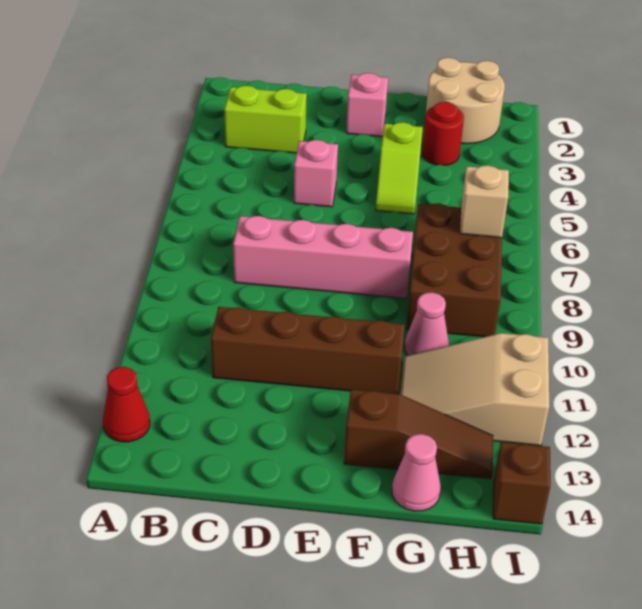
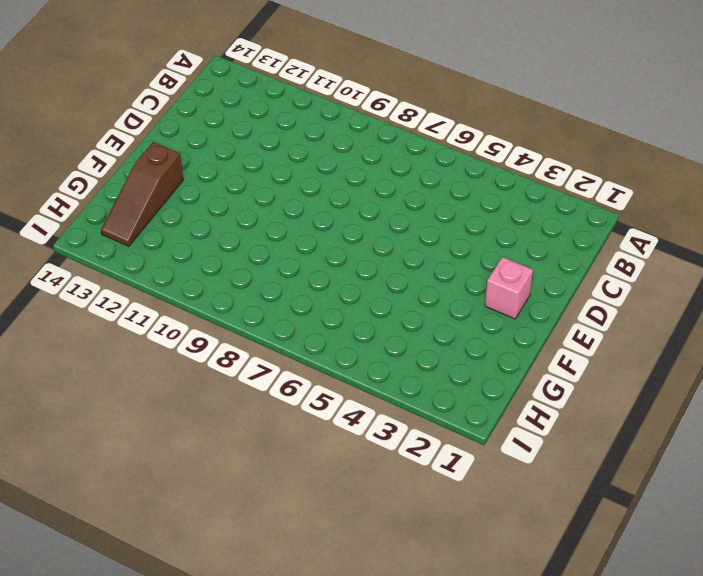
none -> red 1x1 cone [103,367,150,442]
none -> lime 1x2 brick [224,86,307,153]
none -> pink 1x4 brick [233,216,413,299]

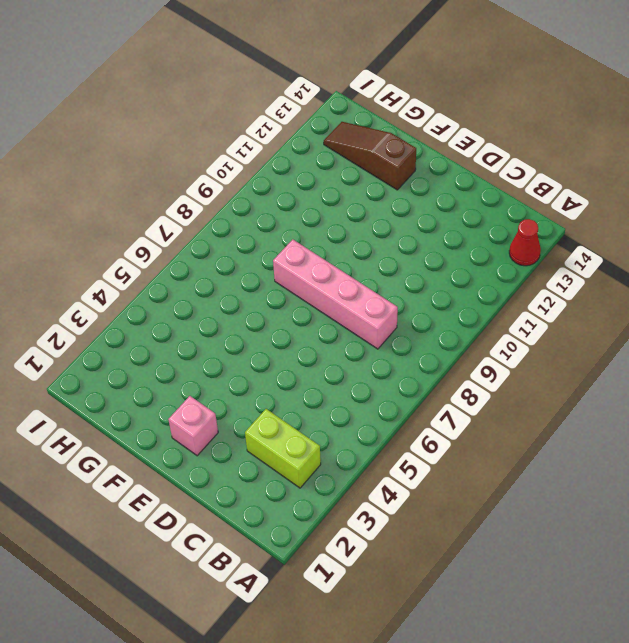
none -> brown 1x4 brick [211,307,405,394]
none -> pink 1x1 brick [294,140,338,207]
none -> lime 1x2 slope [376,122,423,214]

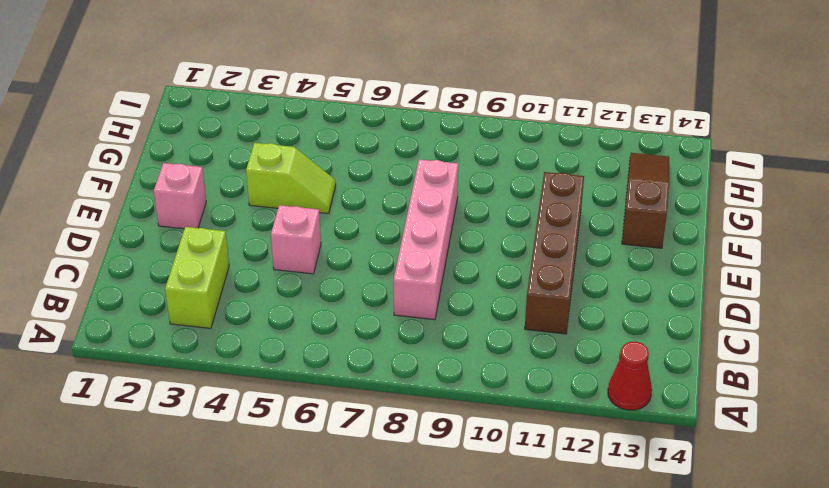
none -> tan 2x2 round brick [425,58,505,144]
none -> red 1x1 round brick [422,102,464,165]
none -> brown 2x3 brick [406,203,502,337]

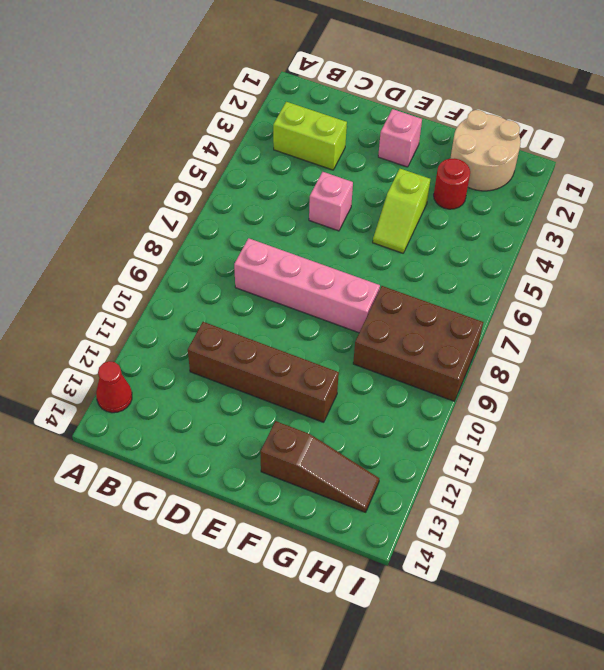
brown 2x3 brick [353,286,483,401] -> brown 2x3 brick turned to [406,203,502,337]
none -> pink 1x1 cone [405,292,449,355]
none -> tan 2x3 slope [401,333,549,446]
none -> pink 1x1 cone [392,434,441,511]

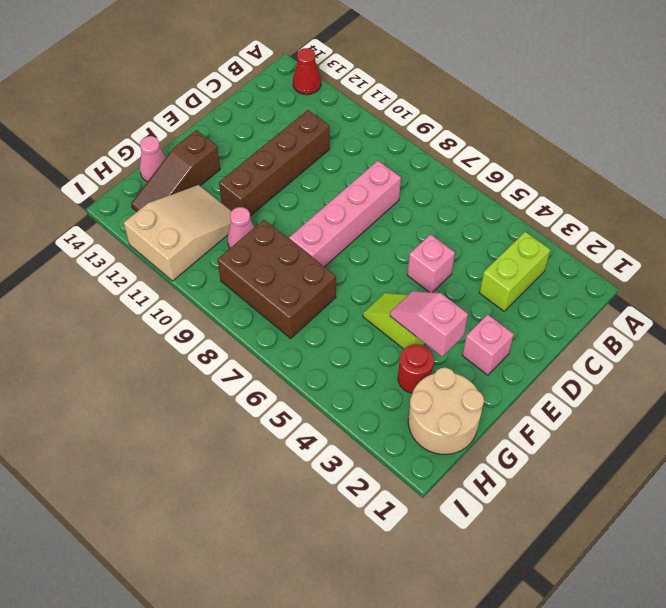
pink 1x2 slope [390,291,468,357] -> none
none -> brown 1x1 brick [493,442,551,524]
none -> tan 1x1 brick [460,165,509,238]

